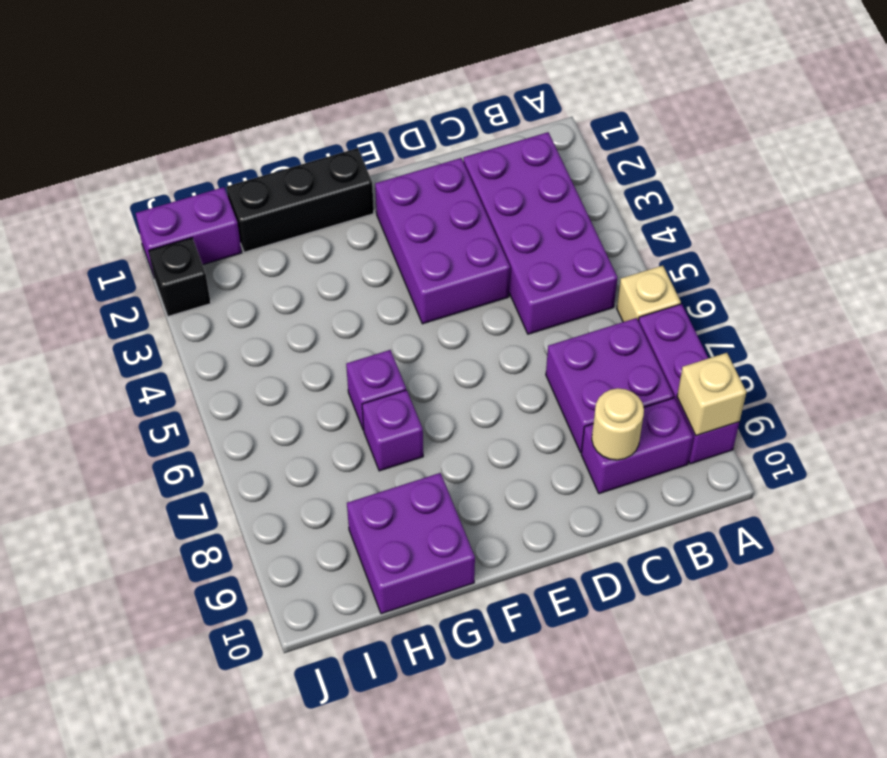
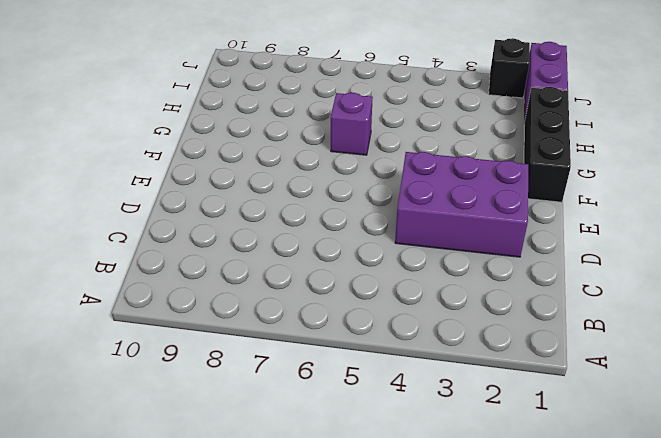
none -> tan 1x1 brick [617,266,681,322]
none -> purple 1x3 brick [639,304,739,464]
none -> purple 2x4 brick [463,132,618,334]

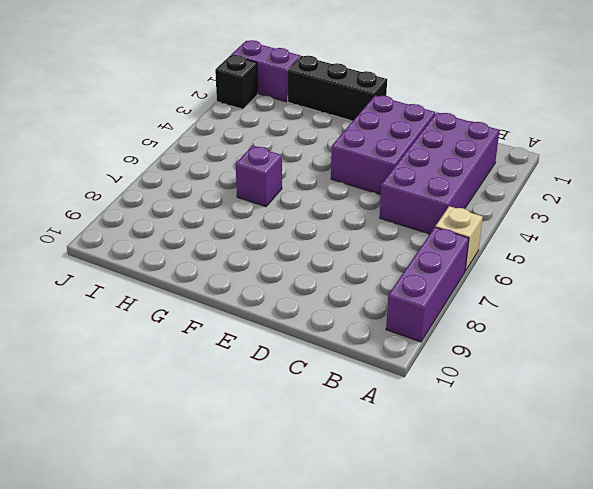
none -> purple 2x2 brick [546,318,674,453]
none -> purple 1x2 brick [581,398,693,494]
none -> purple 1x1 brick [362,390,423,471]

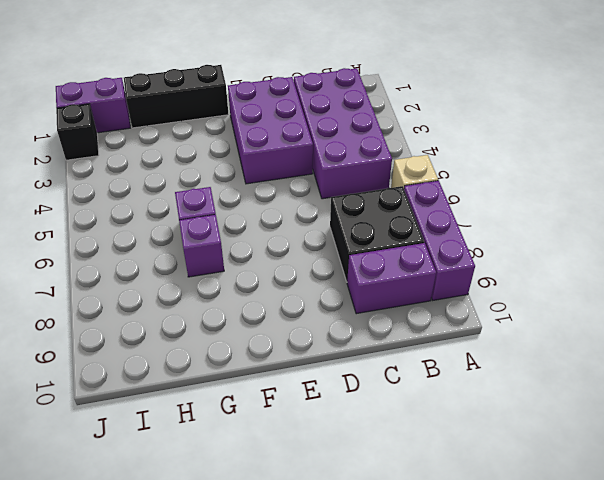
black 2x2 brick [330,186,424,281] -> purple 2x2 brick [546,318,674,453]
none -> purple 2x2 brick [347,473,475,614]
none -> tan 1x1 brick [677,353,746,436]
none -> tan 1x1 round brick [592,388,644,460]

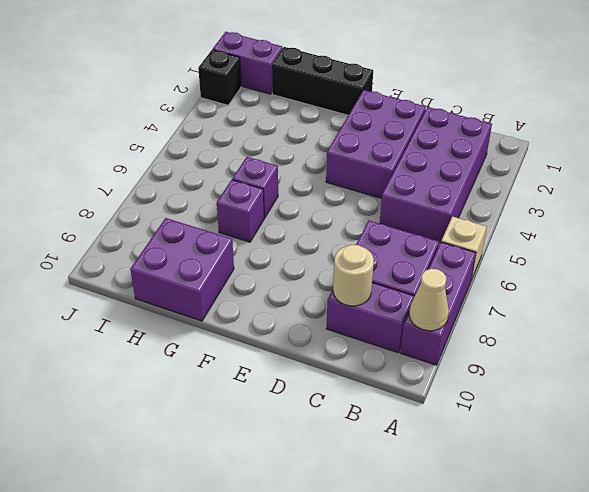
tan 1x1 cone [409,269,449,331] -> tan 1x1 brick [677,353,746,436]

